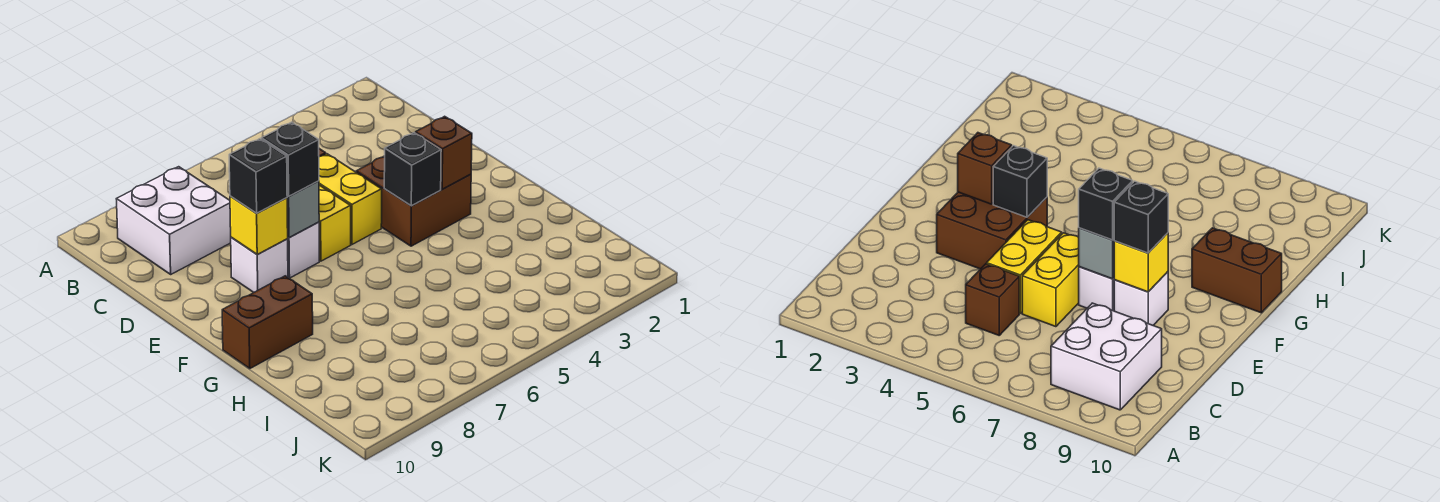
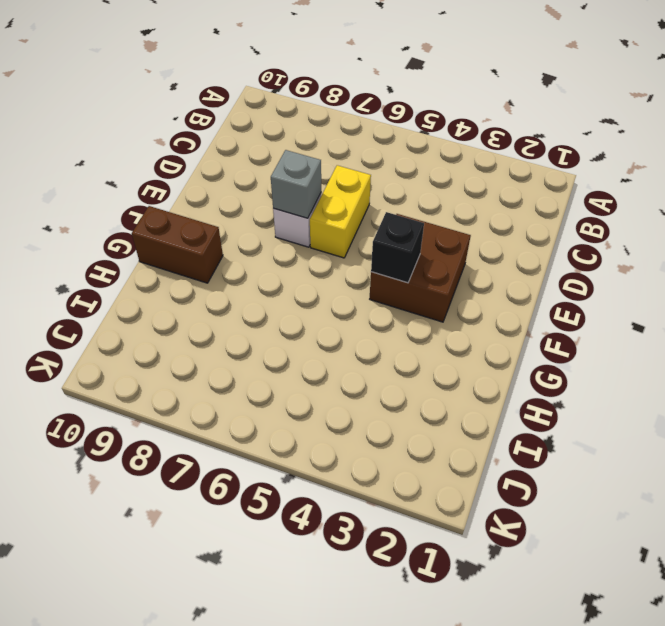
none -> white 2x2 brick [117,167,231,274]
none -> brown 1x1 brick [966,264,1019,335]
none -> yellow 1x2 brick [319,154,382,244]

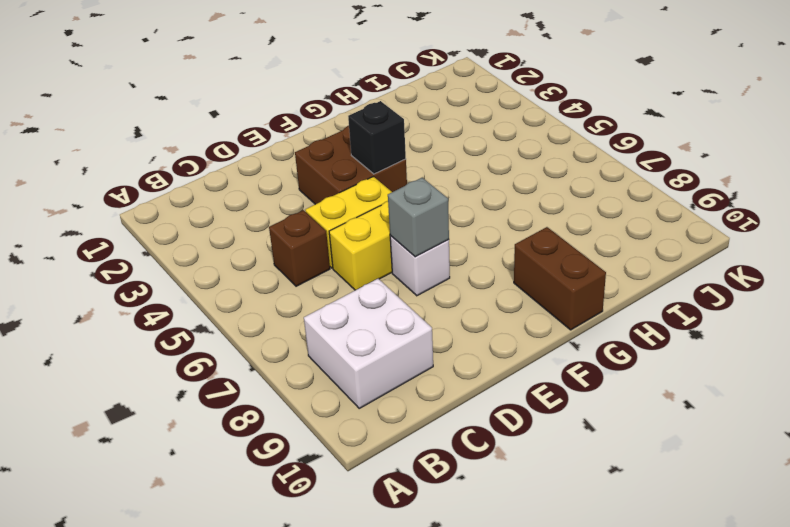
none -> white 1x1 brick [231,237,288,293]
none -> yellow 1x1 brick [230,196,288,255]
none -> brown 1x1 brick [416,116,472,189]

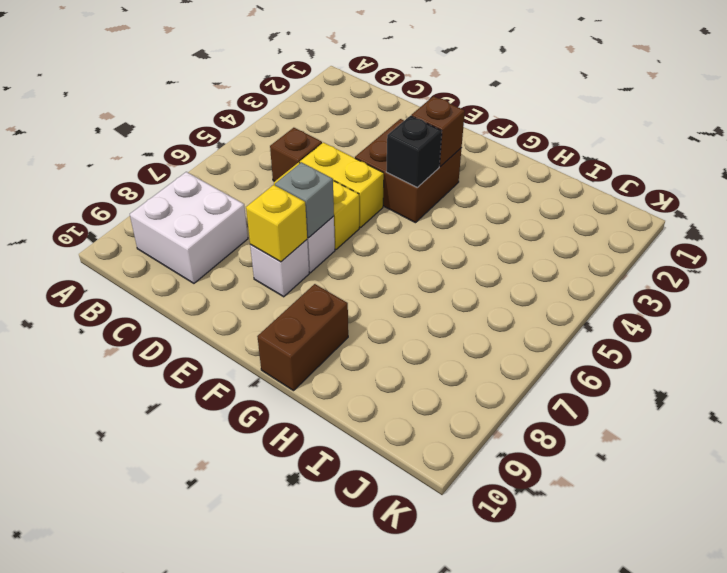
none -> black 1x1 brick [261,122,319,196]
none -> black 1x1 brick [229,139,287,213]

